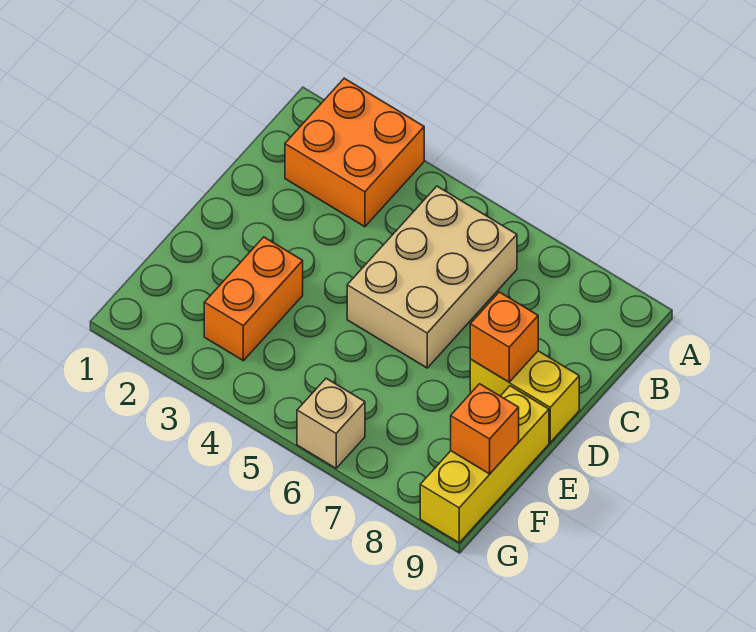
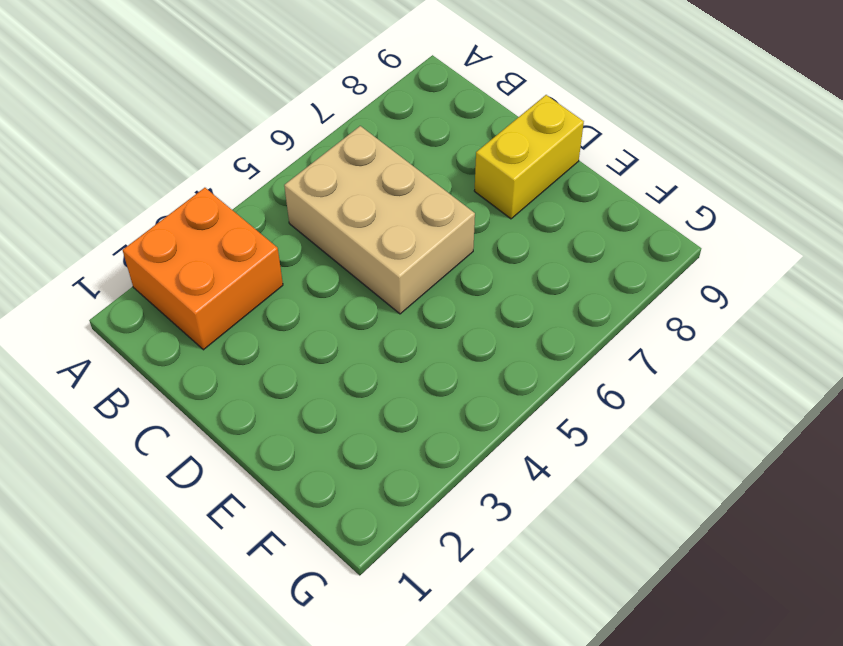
none -> orange 1x2 brick [204,237,303,361]
none -> yellow 1x3 brick [420,386,549,543]

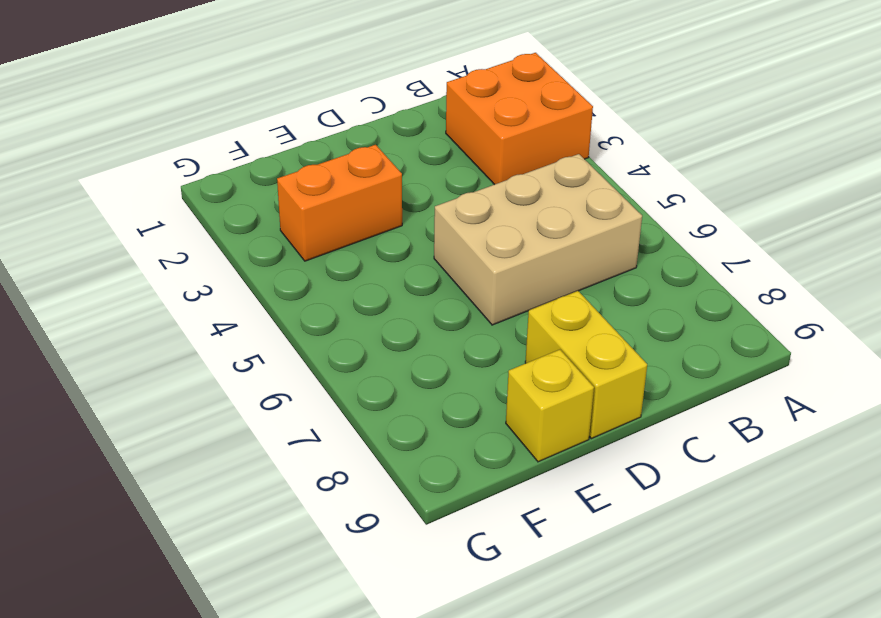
yellow 1x1 brick [506,350,594,462] -> yellow 1x3 brick [420,386,549,543]
none -> tan 1x1 brick [297,378,365,468]
none -> orange 1x1 brick [470,292,538,382]

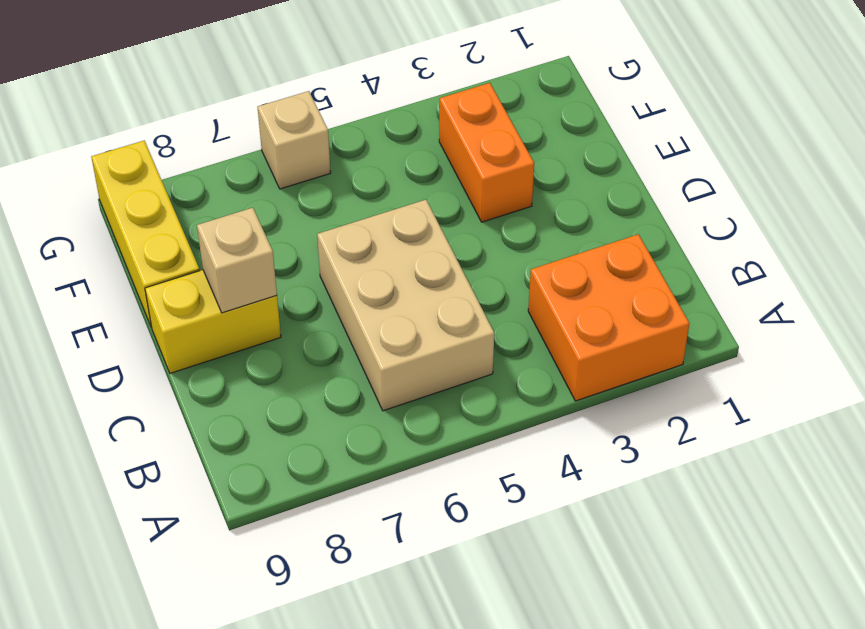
tan 1x1 brick [197,208,277,313] -> orange 1x1 brick [470,292,538,382]
none -> orange 1x1 brick [451,384,519,474]

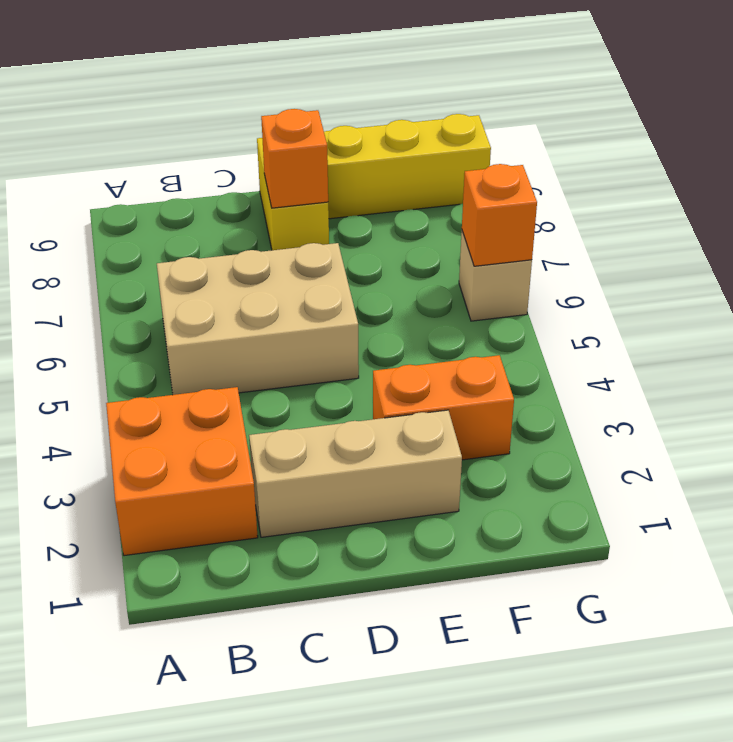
tan 1x3 brick [249,410,462,537] -> none
orange 1x1 brick [462,164,537,266] -> orange 1x1 brick moved to [451,384,519,474]

